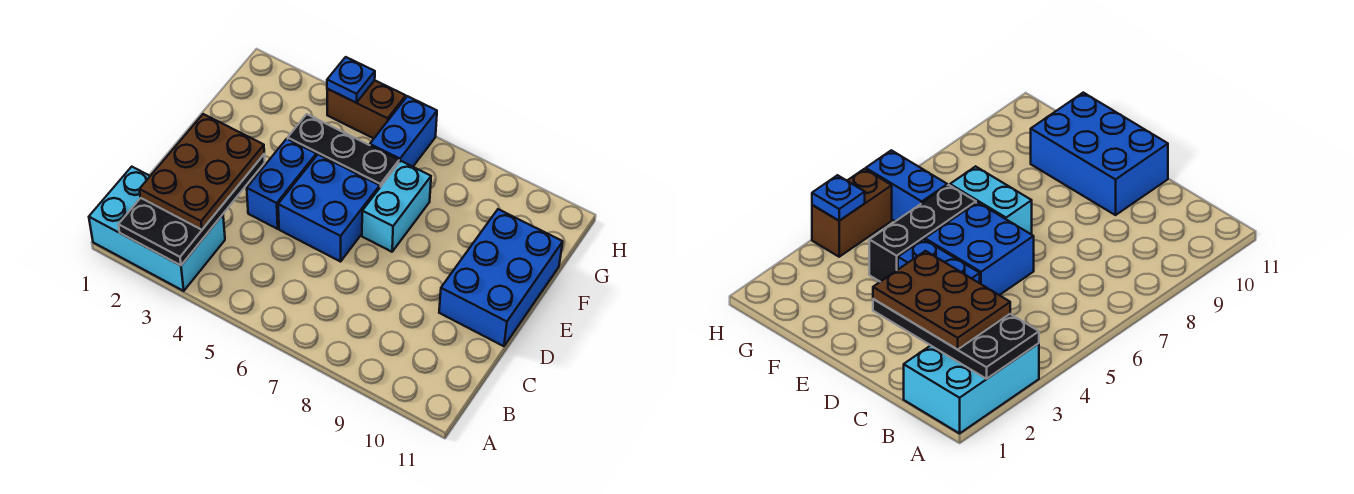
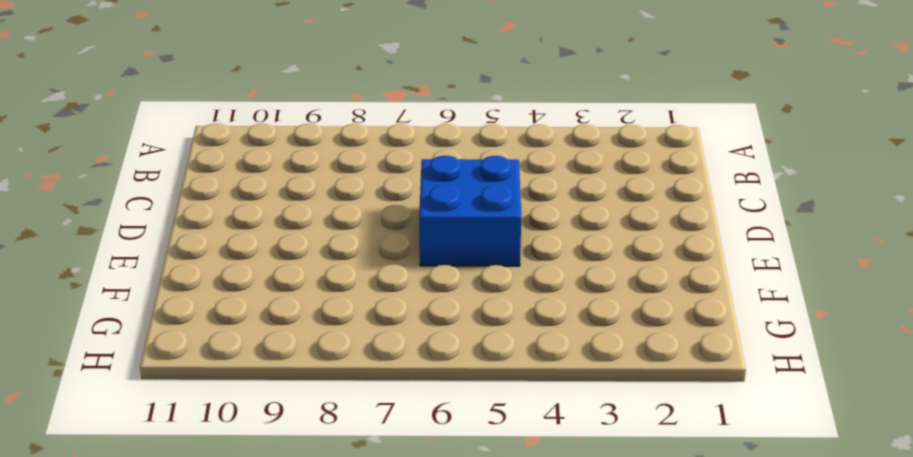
none -> cyan 2x3 brick [89,167,225,291]
none -> blue 1x2 brick [247,139,316,229]

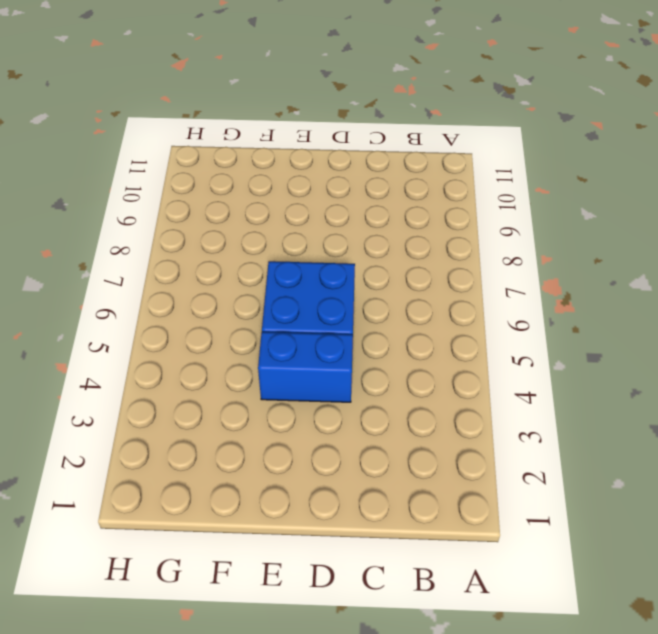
none -> cyan 2x3 brick [89,167,225,291]
none -> blue 2x3 brick [439,209,563,346]

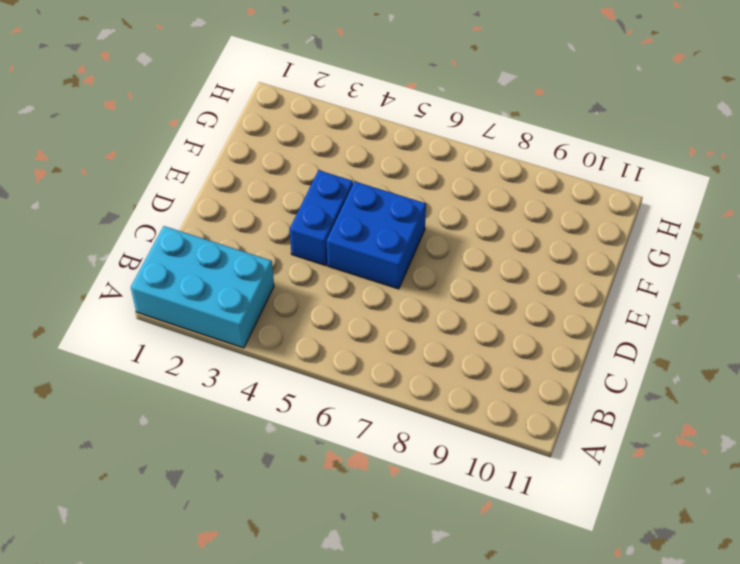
none -> blue 2x3 brick [439,209,563,346]
none -> cyan 1x2 brick [362,161,431,252]

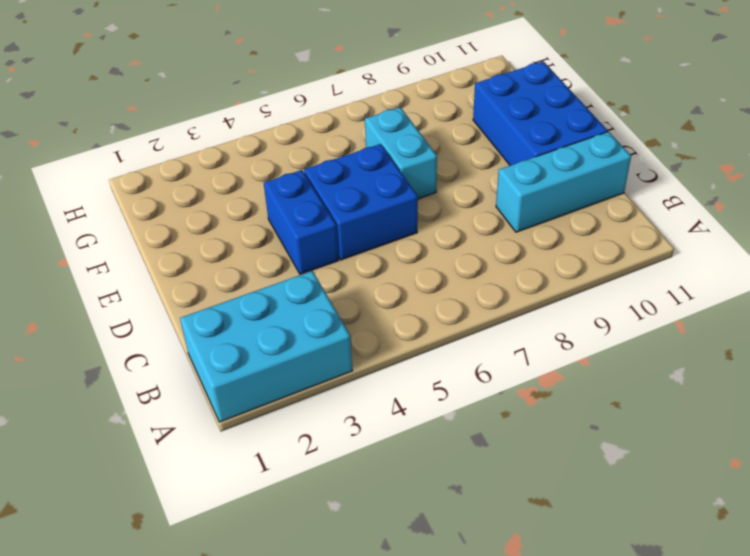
cyan 1x3 brick [496,132,631,232] -> none
none -> black 1x3 brick [288,114,399,187]
none -> blue 1x2 brick [370,96,437,167]

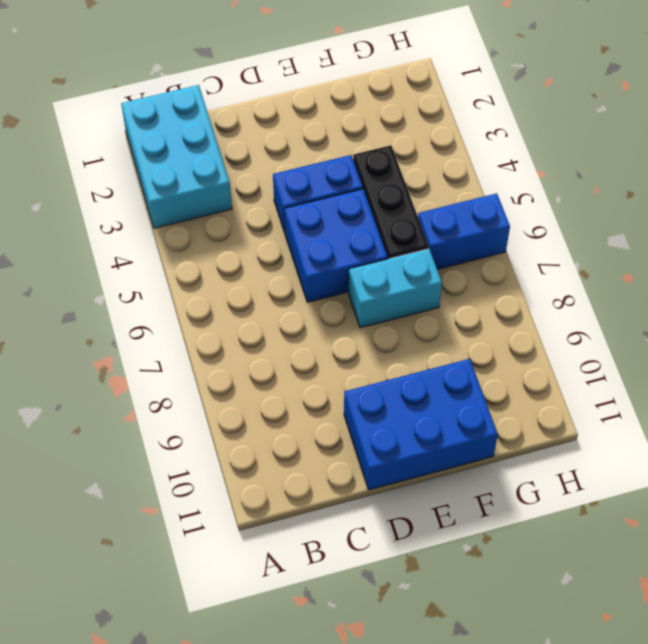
none -> brown 1x2 brick [327,80,406,138]
none -> black 2x4 plate [118,155,265,265]

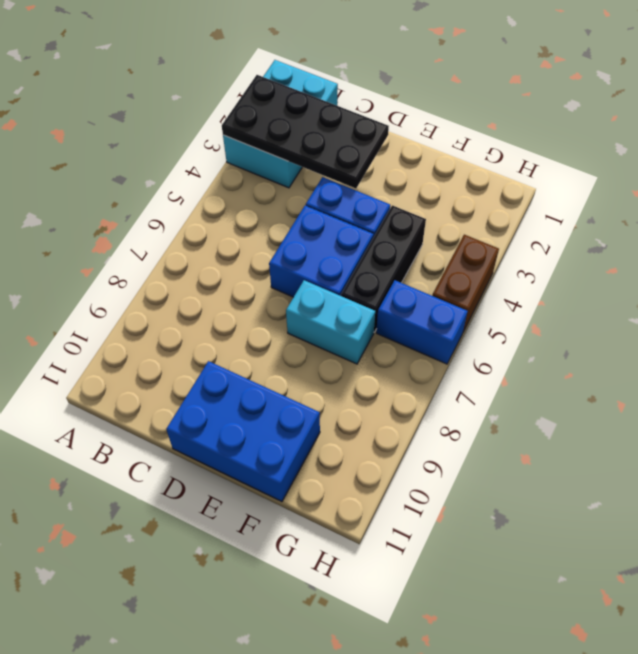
none -> blue 1x1 plate [327,57,375,103]
none -> brown 2x3 plate [139,114,264,230]

